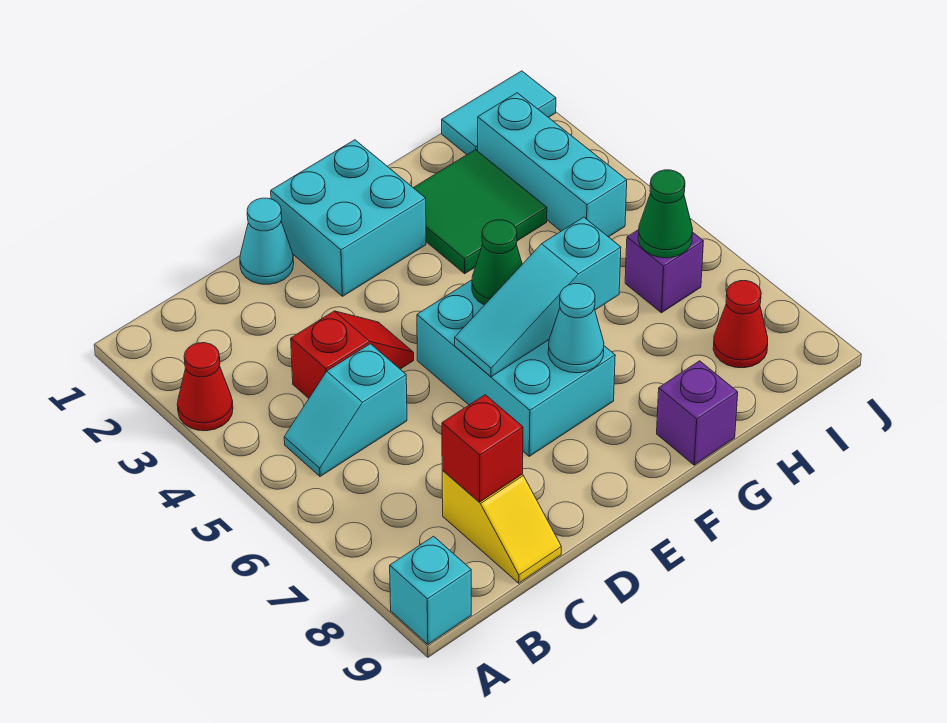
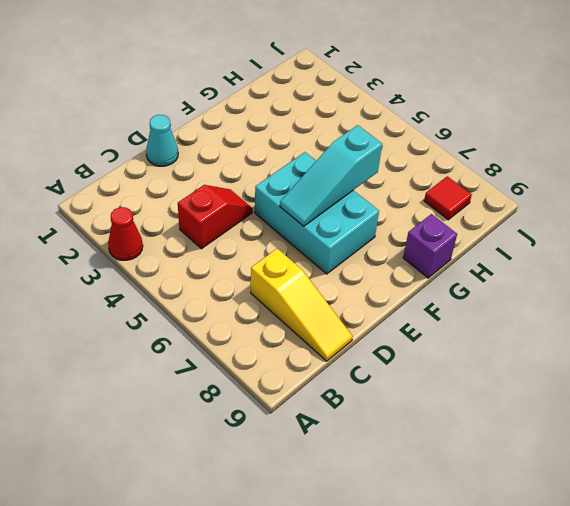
yellow 1x3 slope [251,249,353,361] -> yellow 1x2 slope [442,471,561,583]
red 1x1 tile [424,176,472,220] -> red 1x1 cone [713,281,768,368]
none -> cyan 1x1 brick [390,536,471,644]
none -> cyan 1x2 slope [284,344,407,476]
none -> cyan 2x2 brick [271,140,426,296]

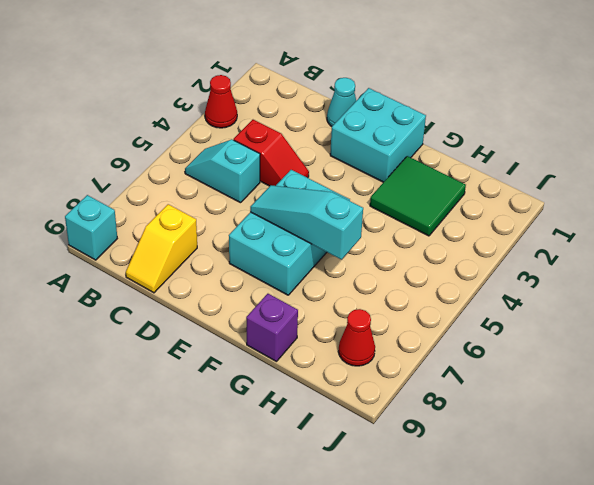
none -> cyan 1x2 tile [442,71,556,154]
none -> cyan 1x3 brick [478,93,627,237]
none -> purple 1x1 brick [625,230,703,313]

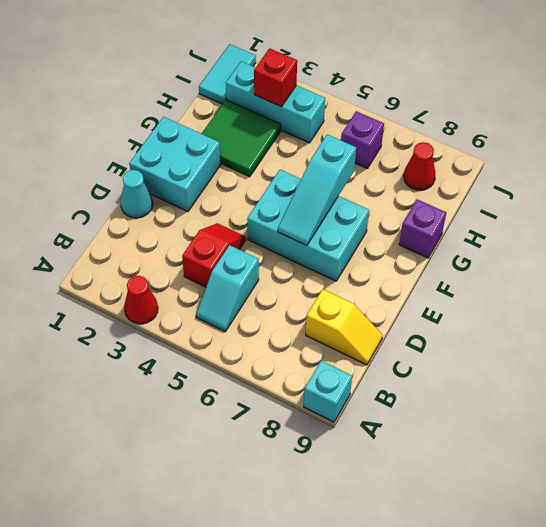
red 1x1 brick [254,48,297,107] -> red 1x1 brick moved to [442,395,523,502]
none -> green 1x1 cone [472,220,522,305]
none -> cyan 1x1 cone [548,284,604,373]
none -> green 1x1 cone [638,170,693,258]

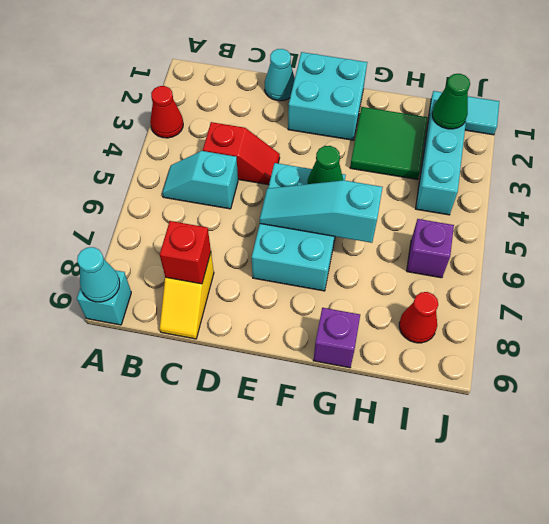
cyan 1x1 cone [77,247,120,302] -> cyan 1x1 cone moved to [548,284,604,373]
green 1x1 cone [432,74,470,129] -> green 1x1 cone moved to [638,170,693,258]

